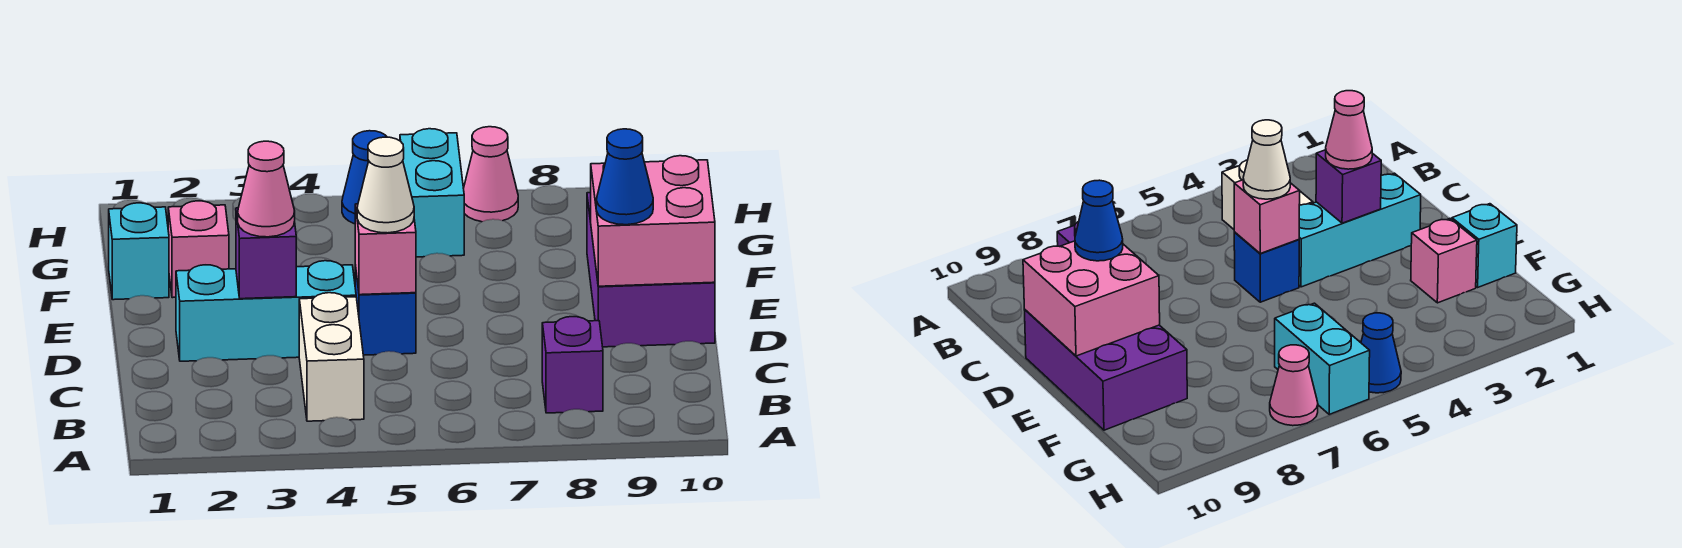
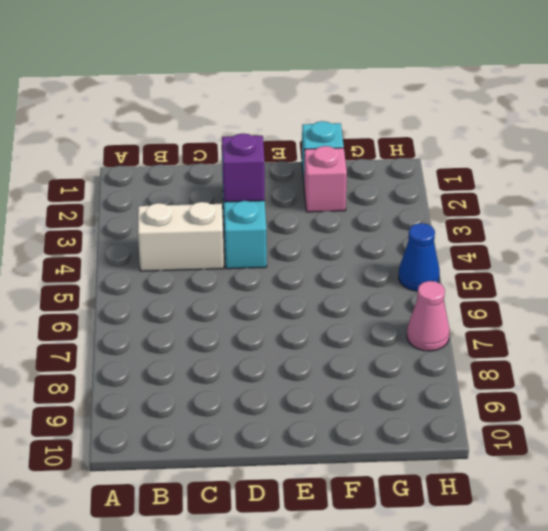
none -> purple 1x1 brick [542,317,603,413]
none -> blue 1x1 brick [355,266,416,355]
none -> purple 2x3 brick [587,192,715,347]

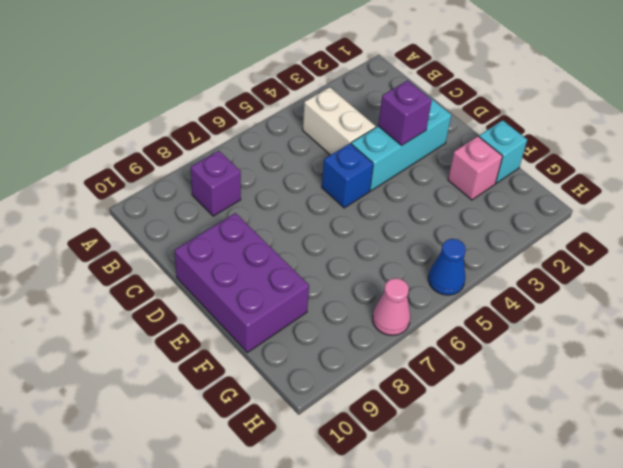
none -> cyan 1x2 brick [400,129,464,257]
none -> pink 1x1 brick [355,204,416,295]
none -> pink 2x2 brick [591,156,715,286]

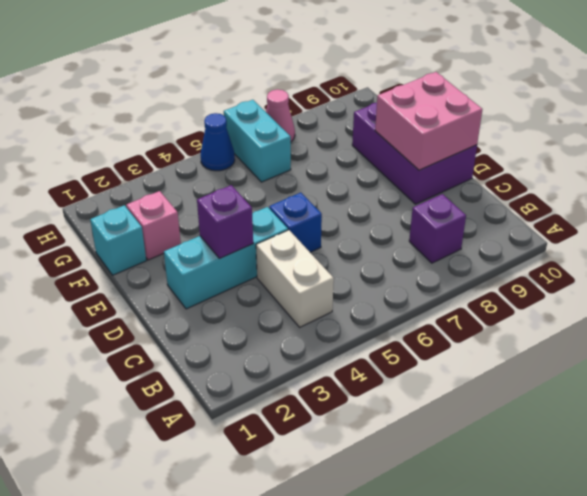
none -> pink 1x1 brick [355,204,416,295]
none -> pink 1x1 cone [238,141,295,237]
none -> white 1x1 cone [357,137,414,233]

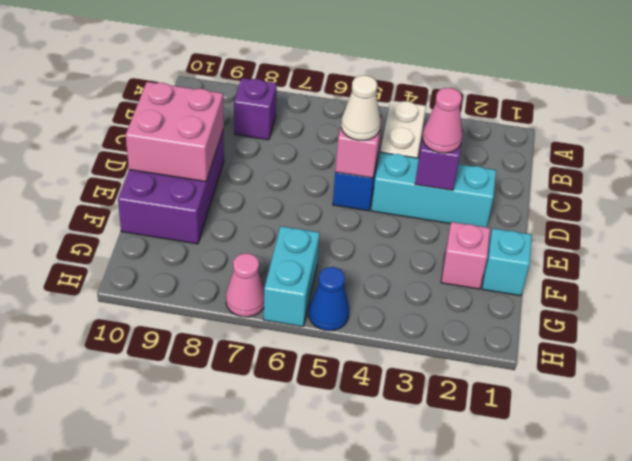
none -> blue 1x1 cone [596,129,653,225]

